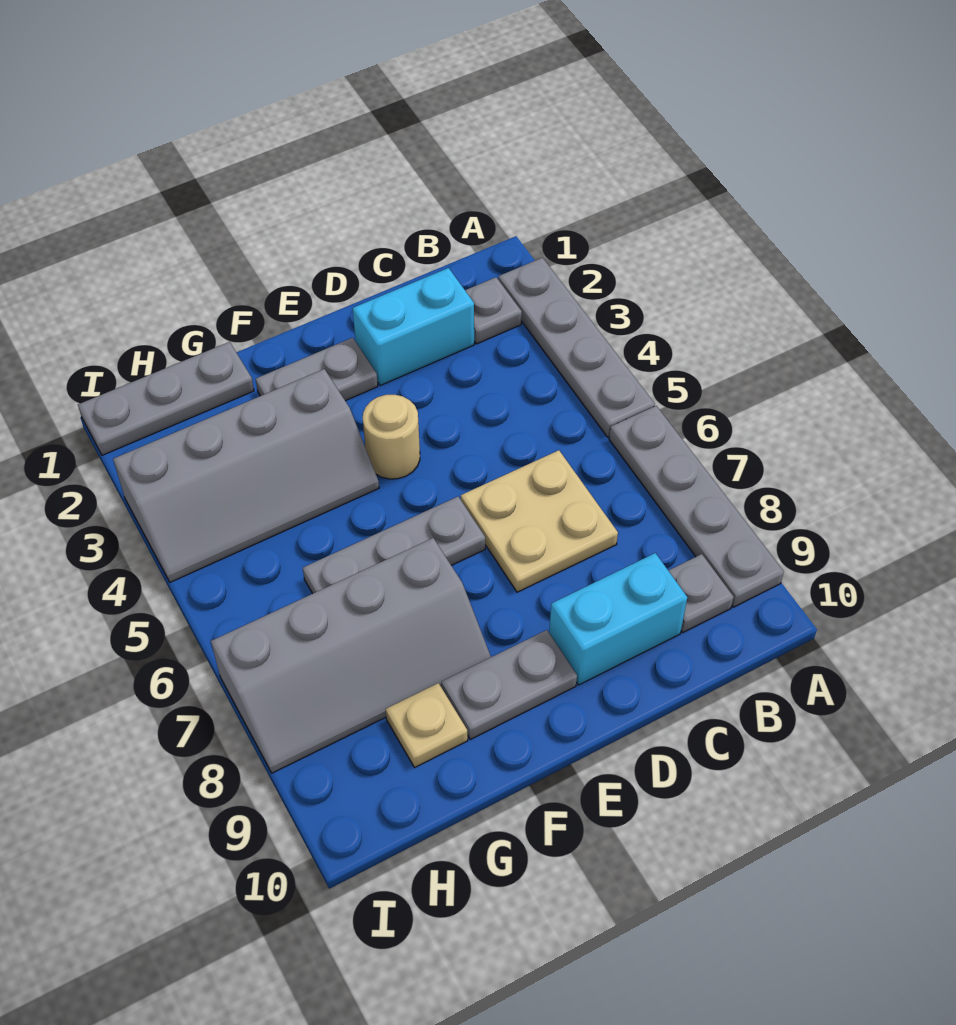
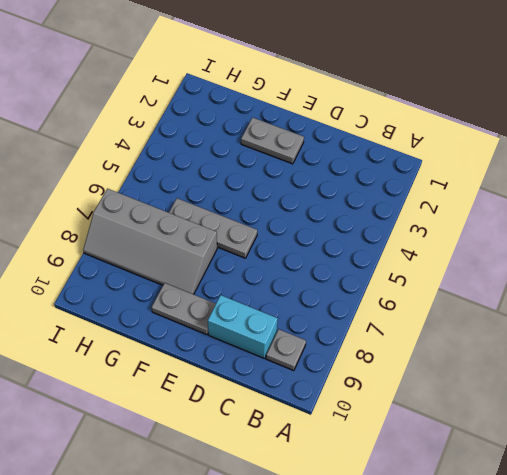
none -> grey 1x4 plate [498,258,655,437]
none -> grey 1x4 plate [609,406,784,607]
none -> grey 1x1 plate [465,277,522,344]

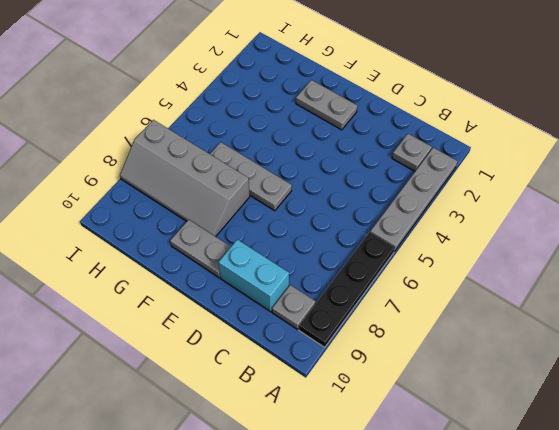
black 1x4 plate [299,232,395,347] -> grey 1x4 plate [609,406,784,607]
none -> cyan 1x2 brick [353,268,474,386]
none -> tan 2x2 plate [461,450,618,592]
none -> tan 1x1 round brick [363,395,420,479]

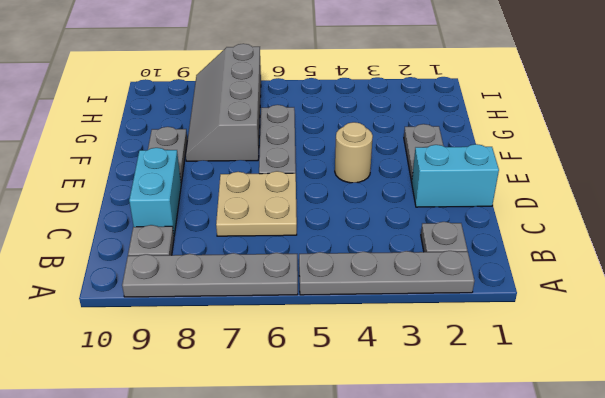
cyan 1x2 brick [412,144,499,207] -> cyan 1x2 brick turned to [353,268,474,386]
none -> grey 2x4 slope [113,369,379,582]
none -> grey 1x3 plate [78,342,254,455]
none -> tan 1x1 plate [386,683,468,768]

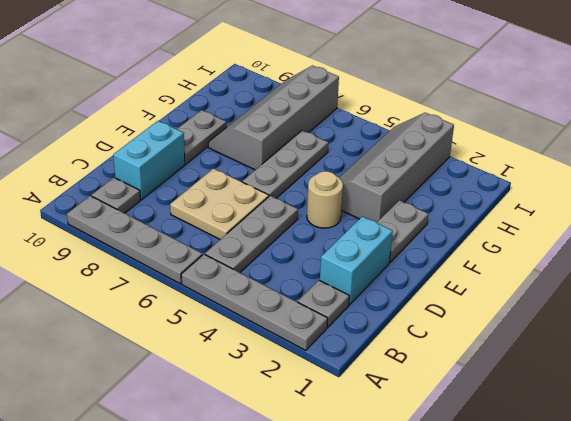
grey 1x3 plate [205,196,298,272] -> grey 1x3 plate moved to [78,342,254,455]
none -> tan 1x1 plate [386,683,468,768]

